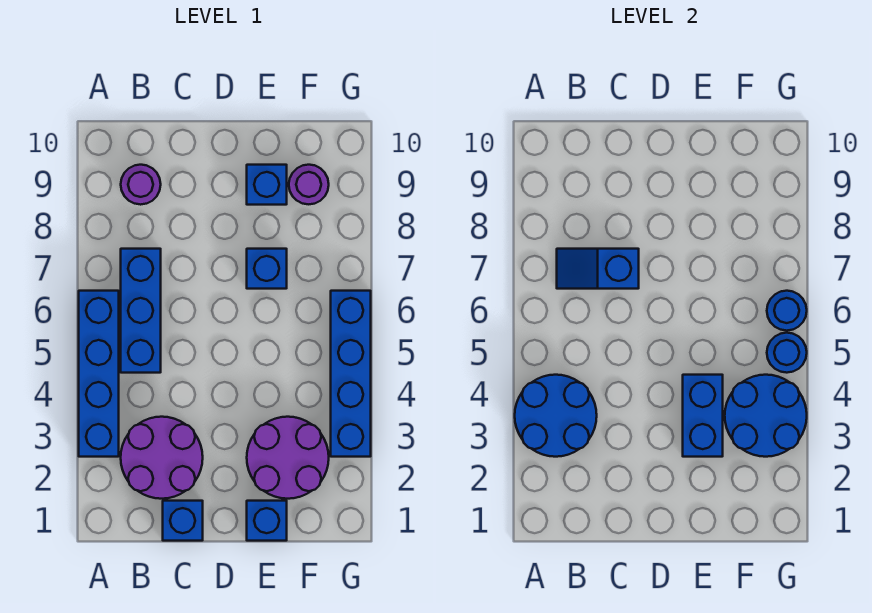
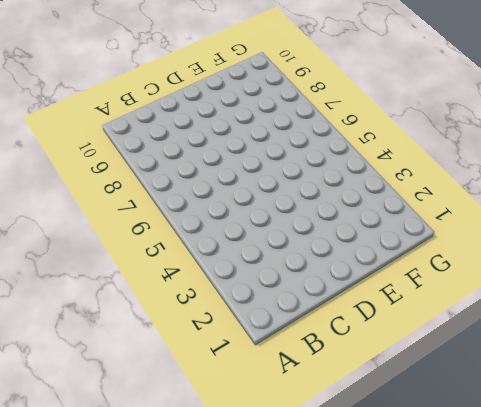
none -> blue 1x4 brick [79,291,119,457]
none -> purple 2x2 round brick [121,417,203,499]
none -> blue 1x3 brick [121,249,161,373]

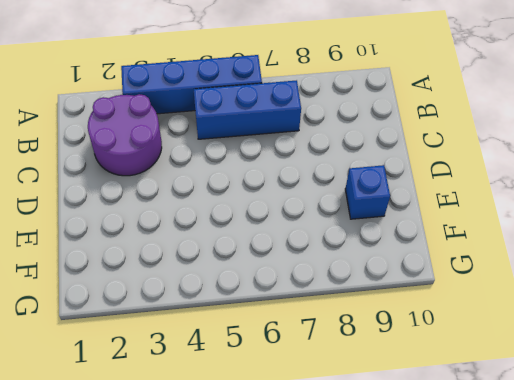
none -> purple 1x1 round brick [121,165,161,205]
none -> blue 1x1 brick [163,501,203,541]
none -> blue 1x1 brick [247,501,287,541]

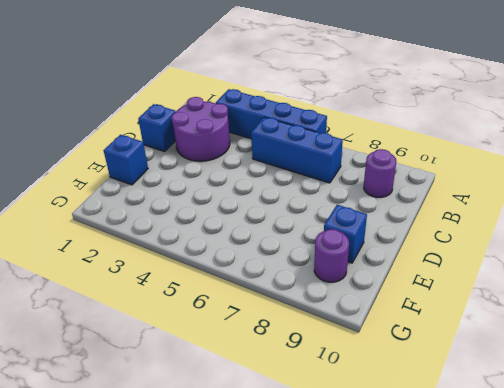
none -> purple 2x2 round brick [247,417,329,499]
none -> blue 1x1 brick [247,249,287,289]
none -> blue 1x4 brick [331,291,371,457]

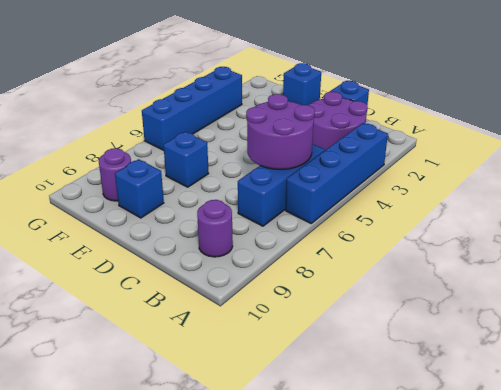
purple 2x2 round brick [246,94,315,169] -> purple 2x2 round brick moved to [247,417,329,499]
none -> blue 2x2 round brick [515,375,597,457]
none -> blue 1x2 slope [557,249,639,289]
none -> blue 1x2 brick [683,375,723,457]

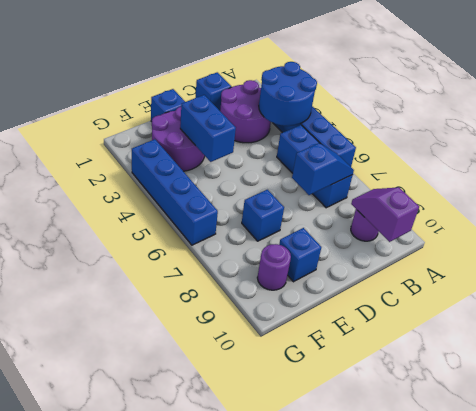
purple 1x2 slope [351,187,419,242] -> none
none -> blue 2x2 round brick [725,375,807,457]
none -> blue 1x1 round brick [767,333,807,373]
none -> blue 1x1 round brick [767,291,807,331]

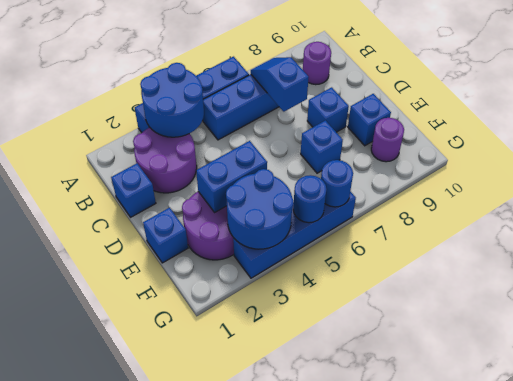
blue 1x1 brick [307,87,349,132] -> none

